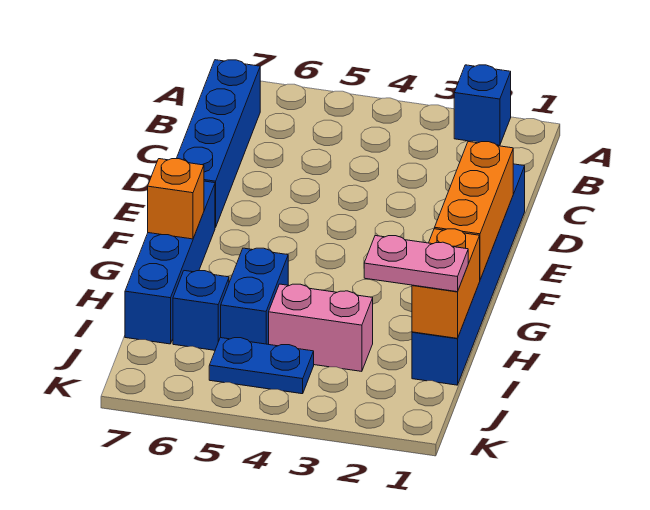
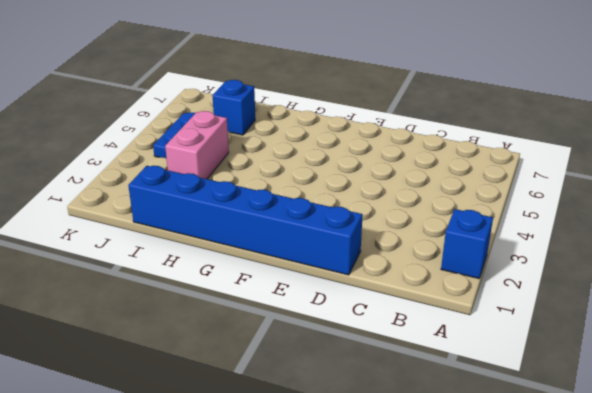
none -> blue 1x4 brick [176,60,260,228]
none -> blue 1x4 brick [125,181,215,344]
none -> blue 1x2 brick [221,248,288,344]

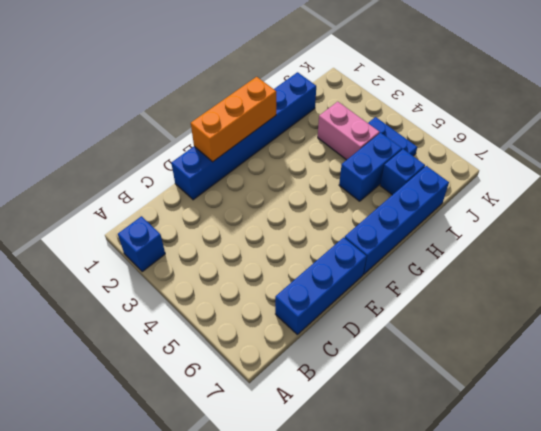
blue 1x3 brick [275,237,367,334] -> blue 1x4 brick [176,60,260,228]
none -> orange 1x1 brick [148,159,204,239]
none -> orange 1x2 brick [412,229,480,338]
none -> pink 1x2 plate [364,236,468,292]

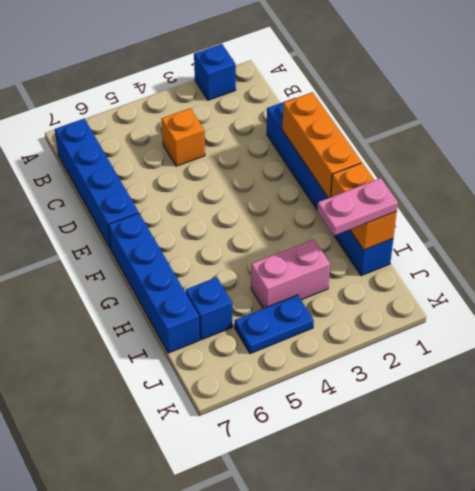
orange 1x1 brick [162,108,205,166] -> orange 1x1 brick moved to [148,159,204,239]
none -> blue 1x2 brick [221,248,288,344]

